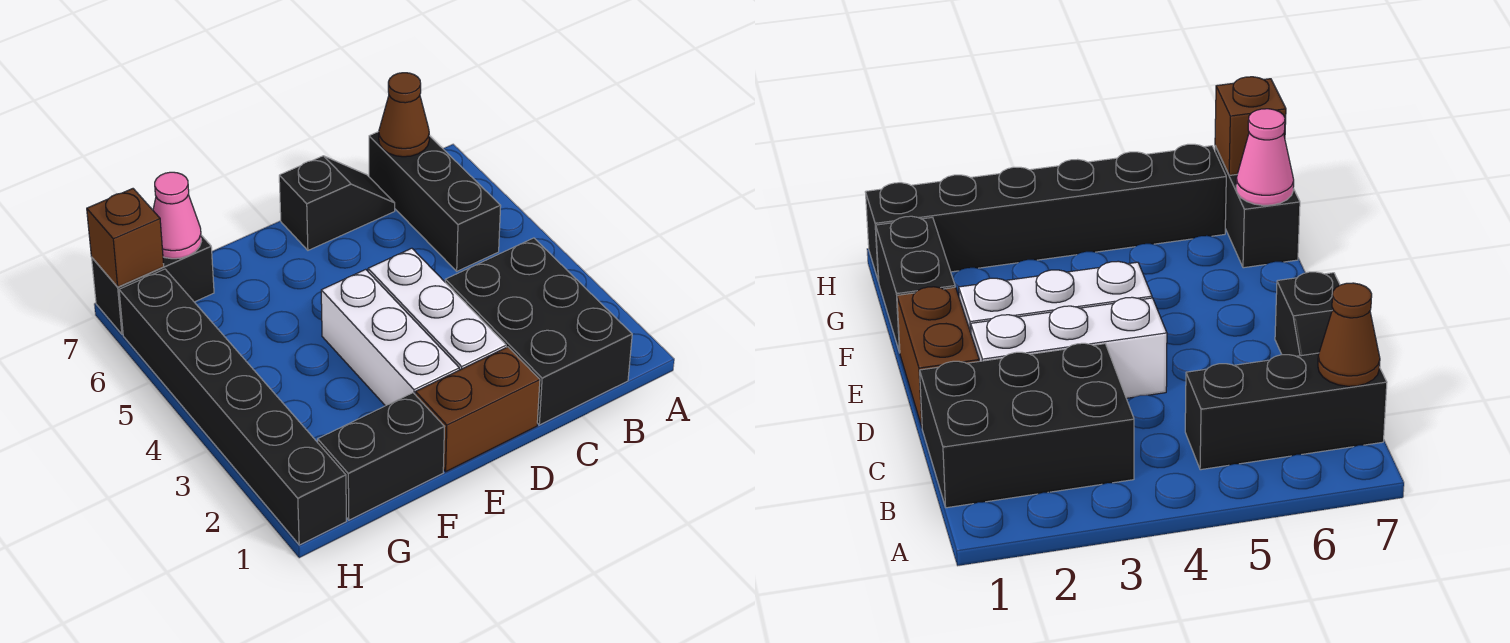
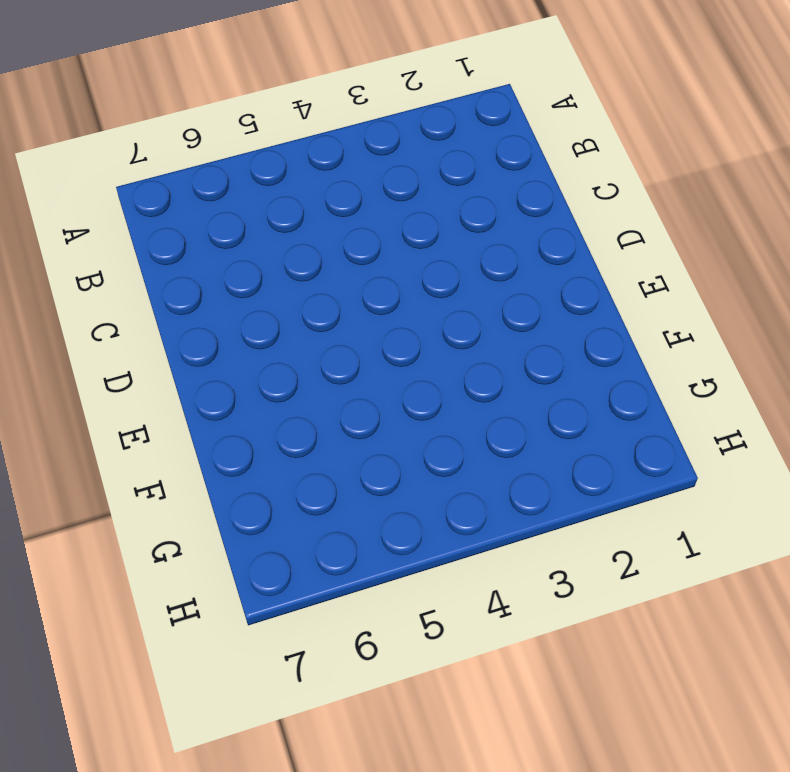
none -> black 2x3 brick [445,238,632,425]
none -> black 1x3 brick [369,132,501,271]
none -> black 1x2 slope [279,156,395,250]

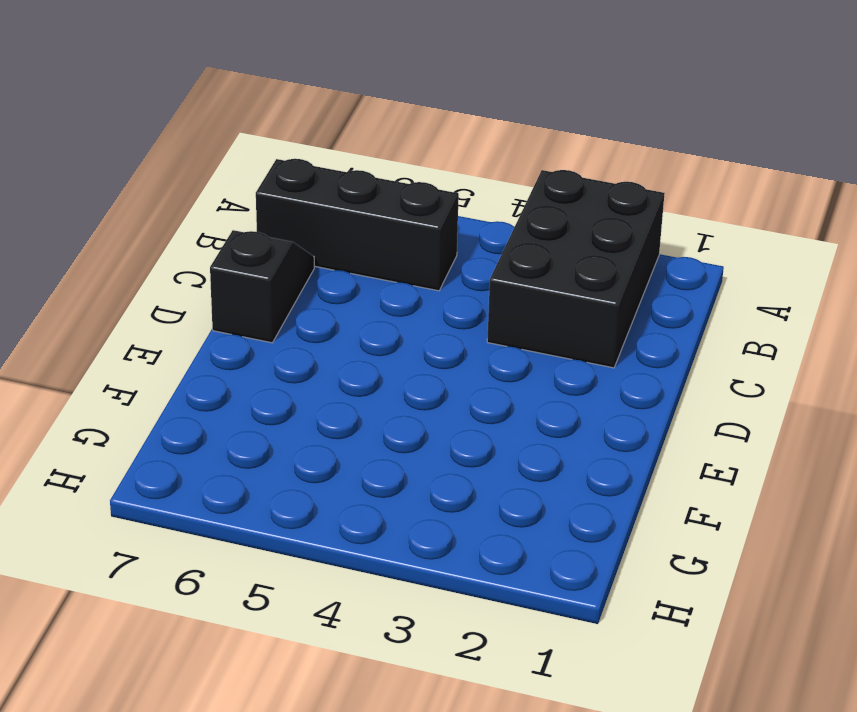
black 2x3 brick [487,170,665,368] -> black 2x3 brick turned to [445,238,632,425]
none -> brown 1x2 brick [415,347,540,472]
none -> white 1x3 brick [368,248,506,370]
none -> white 1x3 brick [321,269,459,406]

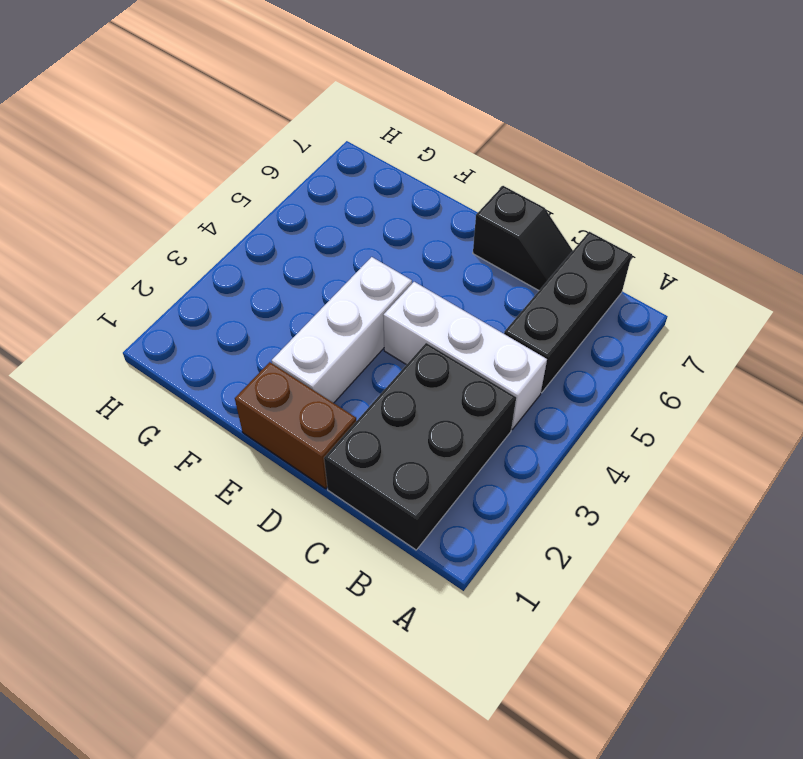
white 1x3 brick [383,282,547,429] -> white 1x3 brick turned to [368,248,506,370]
none -> black 1x2 brick [318,393,444,520]
none -> black 1x2 brick [92,235,214,334]
none -> black 1x6 brick [119,269,346,545]

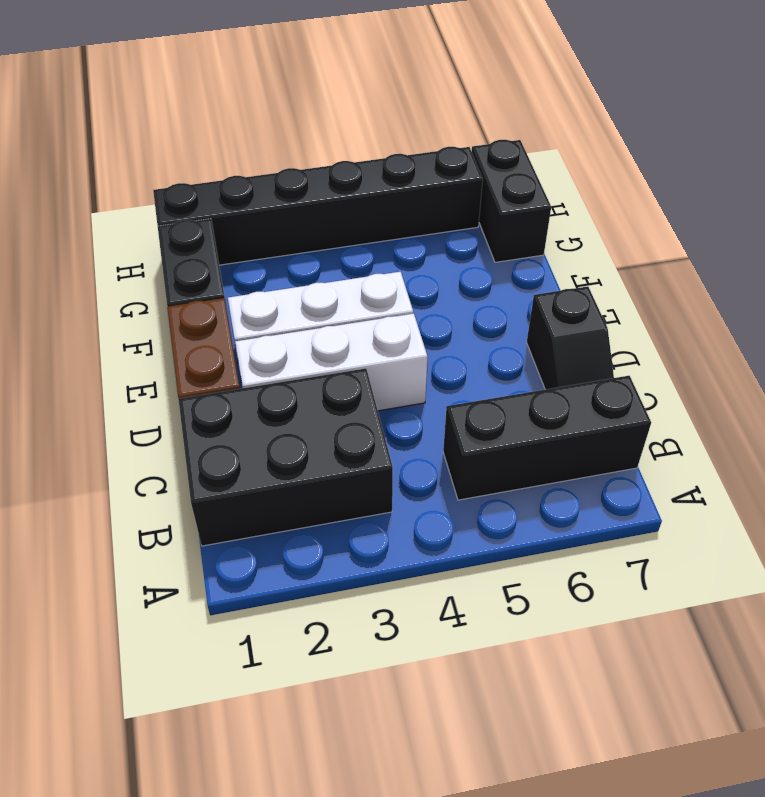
none -> brown 1x1 cone [379,73,429,157]
none -> pink 1x1 cone [153,172,201,259]
none -> brown 1x1 brick [87,189,164,287]

